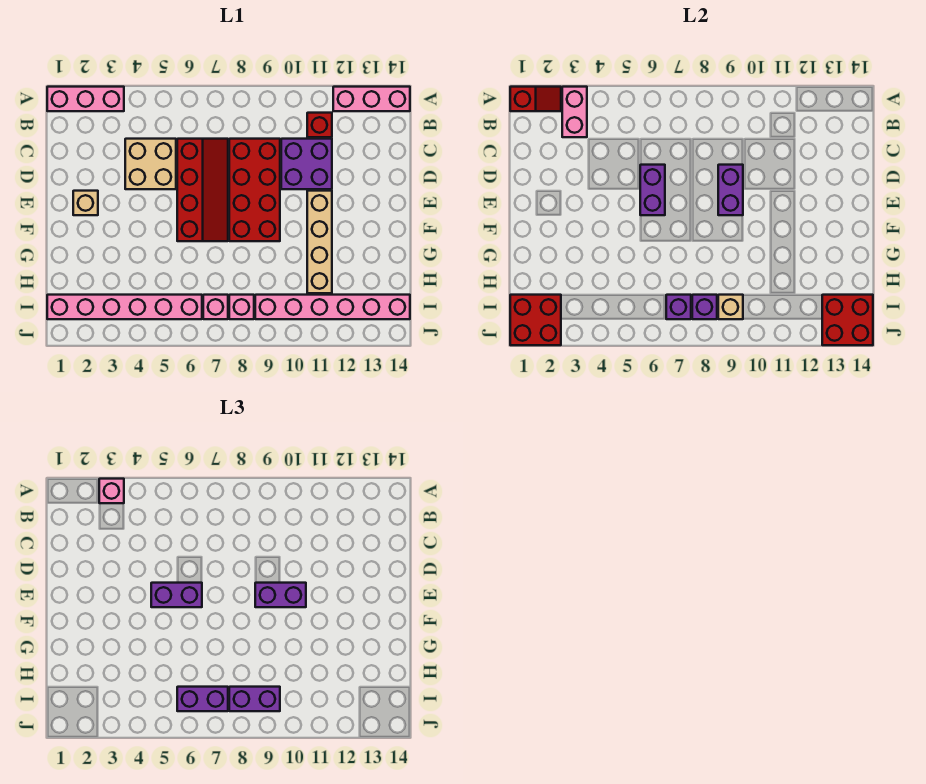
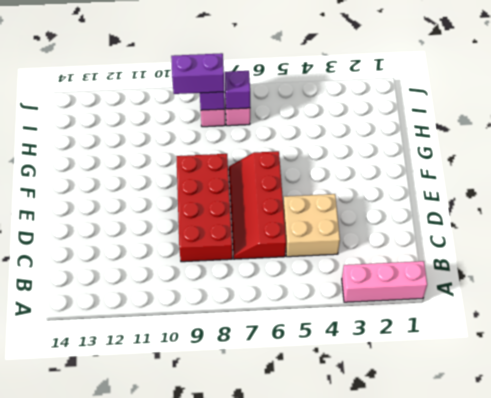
none -> pink 1x3 brick [333,87,410,111]
none -> red 1x1 brick [307,113,332,137]
none -> purple 2x2 brick [281,139,332,189]

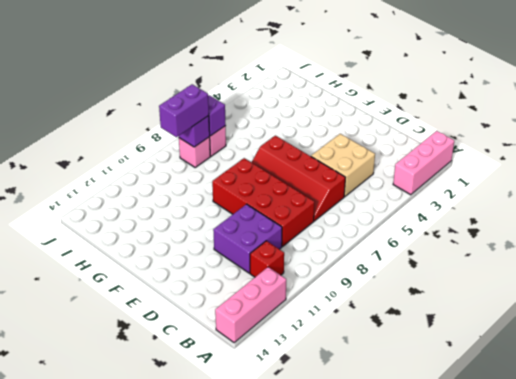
none -> tan 1x1 brick [73,191,98,215]
none -> tan 1x4 brick [307,191,332,293]
none -> pink 1x6 brick [47,295,202,319]

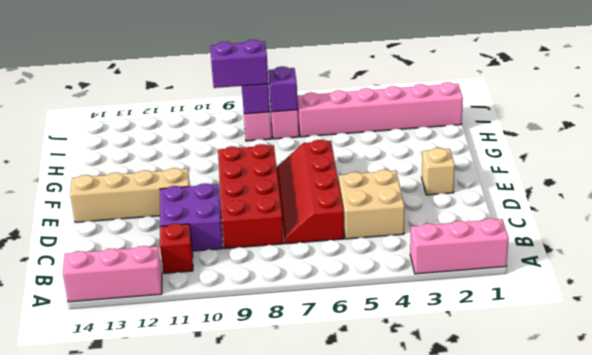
tan 1x4 brick [70,168,190,222] -> tan 1x4 brick turned to [307,191,332,293]
none -> pink 1x6 brick [255,295,410,319]
none -> red 1x2 slope [510,87,561,111]
none -> pink 1x2 brick [562,87,587,137]

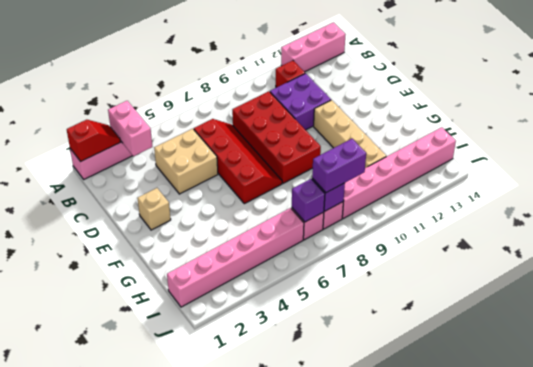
none -> purple 1x2 brick [640,165,665,215]
none -> purple 1x2 brick [718,165,743,215]
none -> red 2x2 brick [510,295,561,345]

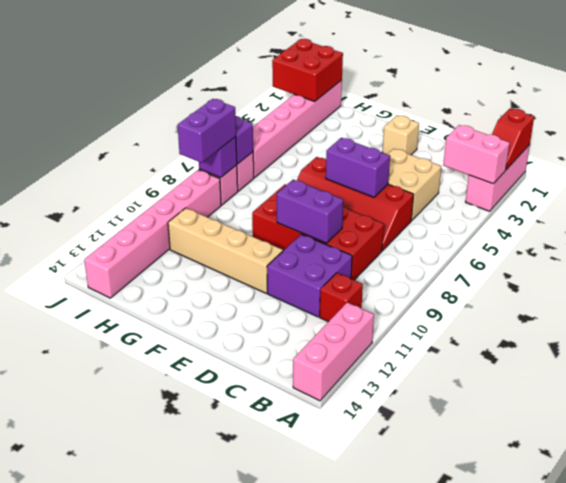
none -> tan 1x1 brick [718,295,743,319]
none -> red 2x2 brick [822,295,873,345]
none -> pink 1x1 brick [99,479,124,503]

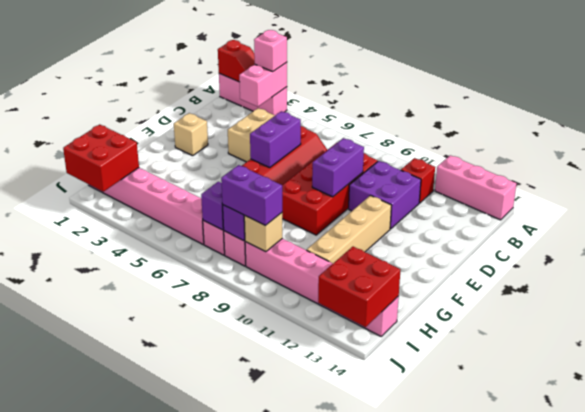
none -> purple 1x2 brick [151,583,202,607]
none -> purple 1x2 brick [255,583,306,607]
none -> purple 1x2 brick [177,687,228,711]

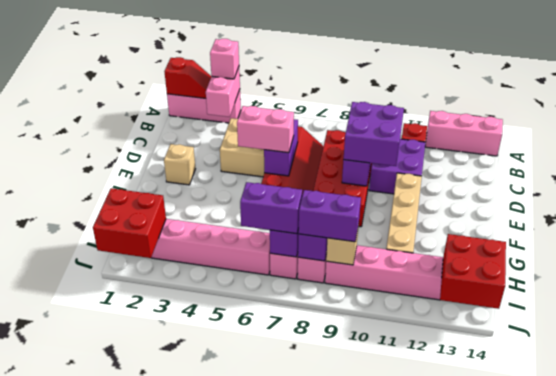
purple 2x2 brick [344,102,404,166] -> purple 1x2 brick [255,583,306,607]
pink 1x2 brick [237,106,294,153] -> purple 1x2 brick [151,583,202,607]

